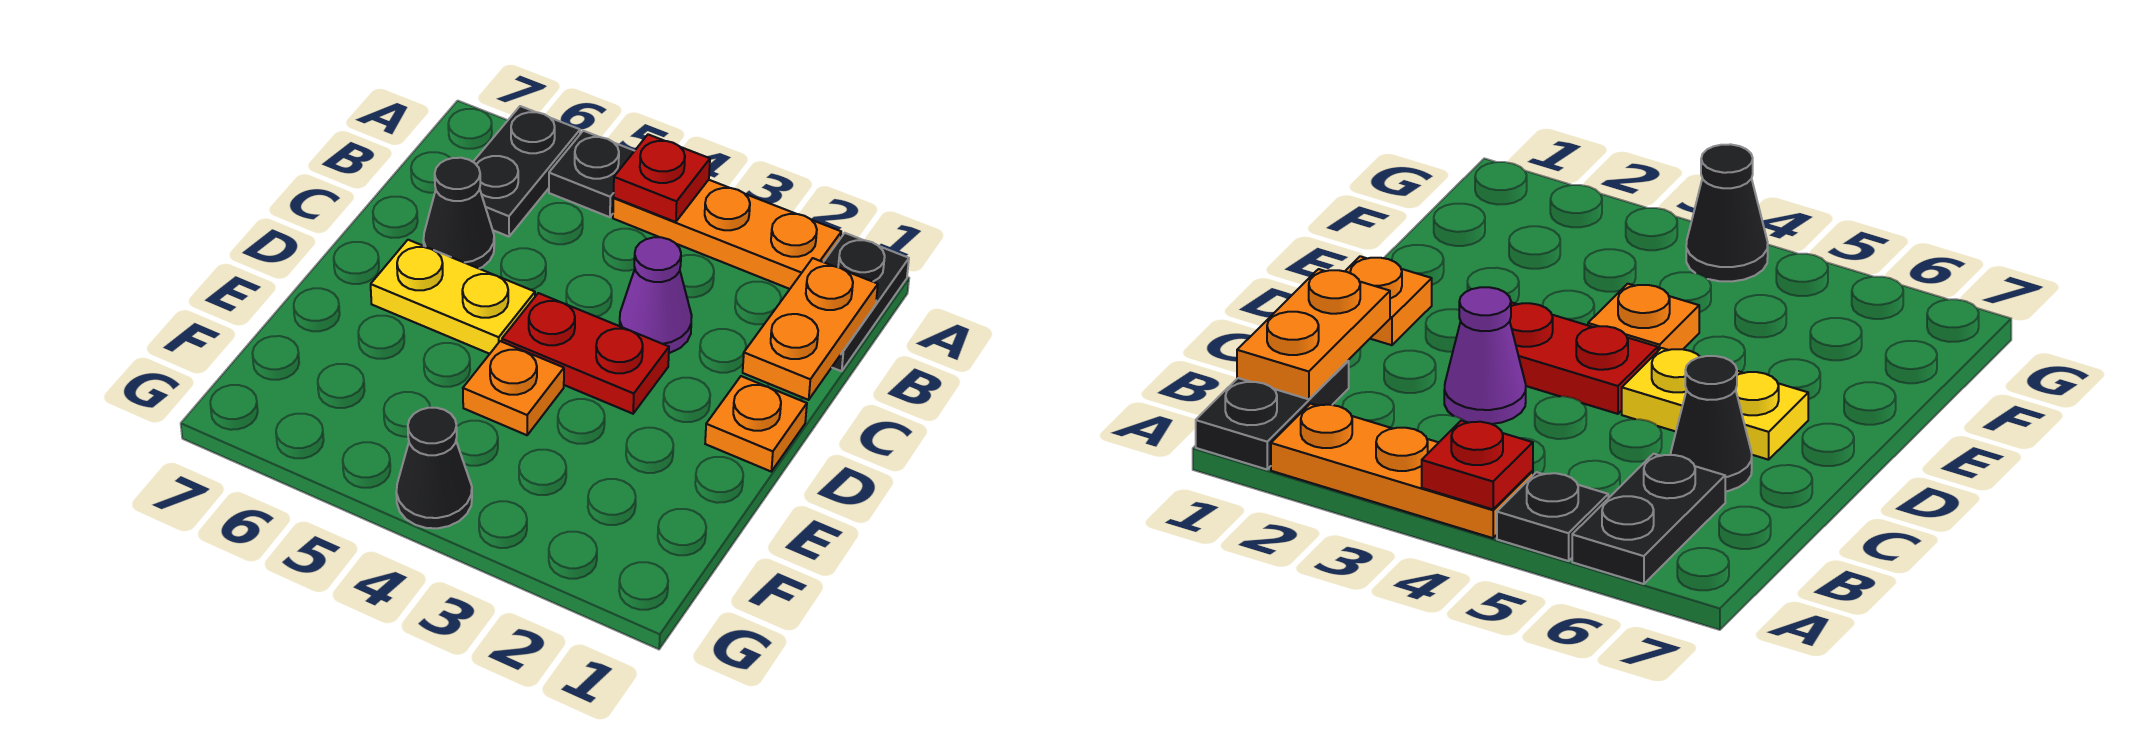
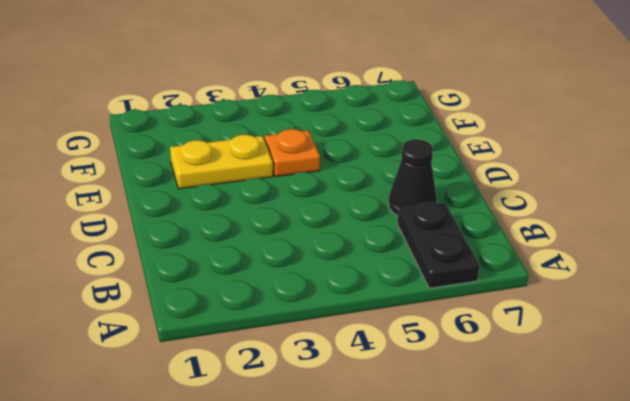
yellow 1x2 plate [170,135,273,189] -> yellow 1x2 plate moved to [371,240,535,354]
none -> black 1x2 plate [824,233,909,371]
none -> orange 1x3 plate [613,180,841,289]
none -> black 1x1 plate [549,131,634,217]

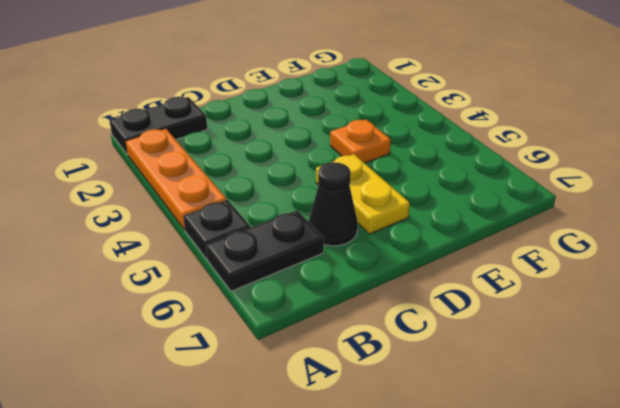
none -> purple 1x1 cone [620,237,692,353]
none -> orange 1x1 plate [705,376,807,471]
none -> red 1x2 plate [502,293,669,414]

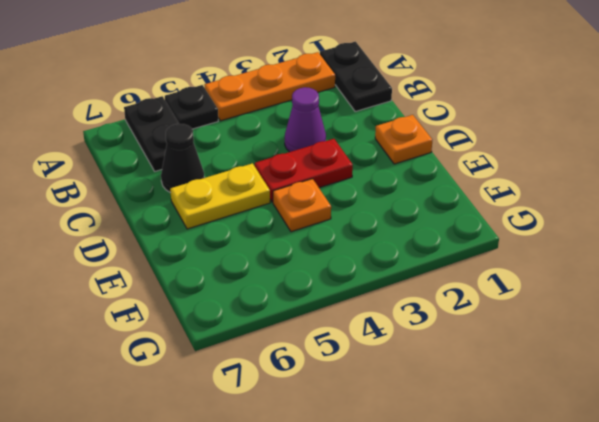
none -> black 1x1 cone [396,408,472,528]
none -> red 1x1 plate [614,134,710,222]
none -> orange 1x2 plate [743,258,878,400]

